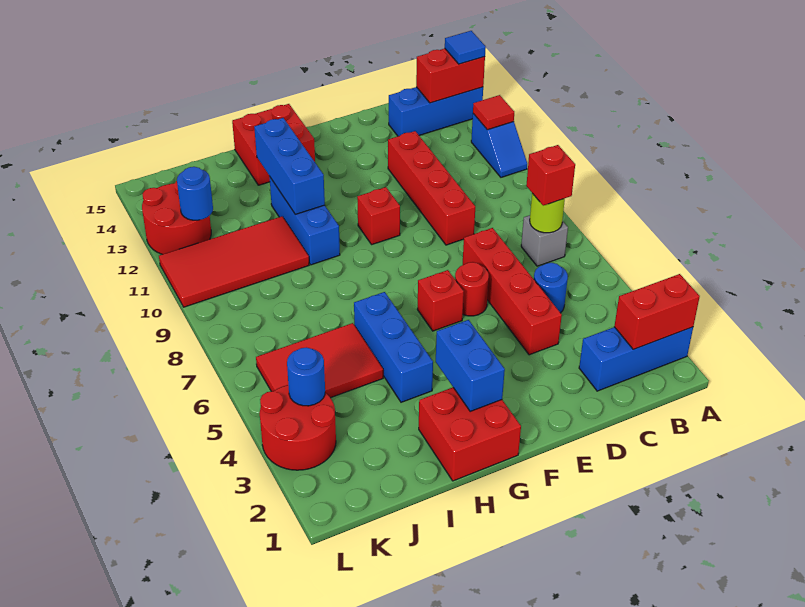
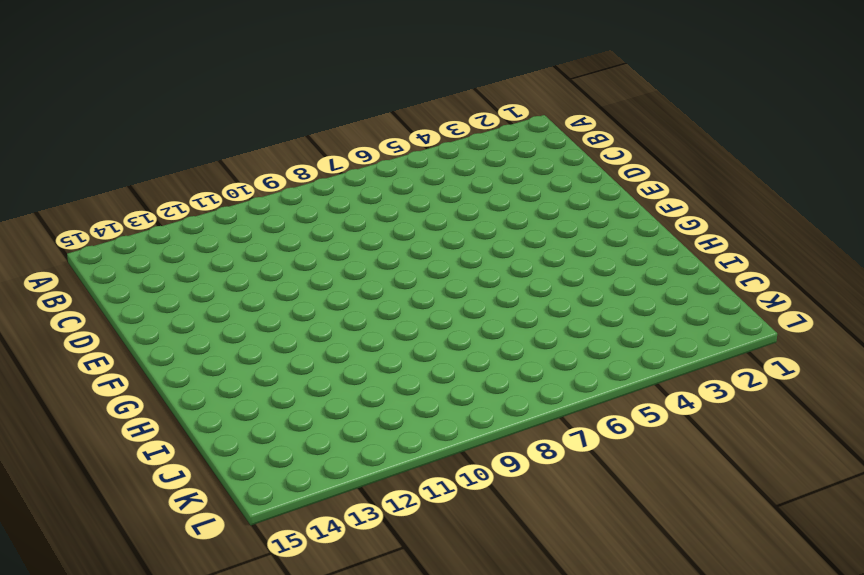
none -> blue 1x3 brick [579,327,693,391]
none -> blue 1x2 slope [471,114,527,177]
none -> blue 1x3 brick [389,87,483,136]

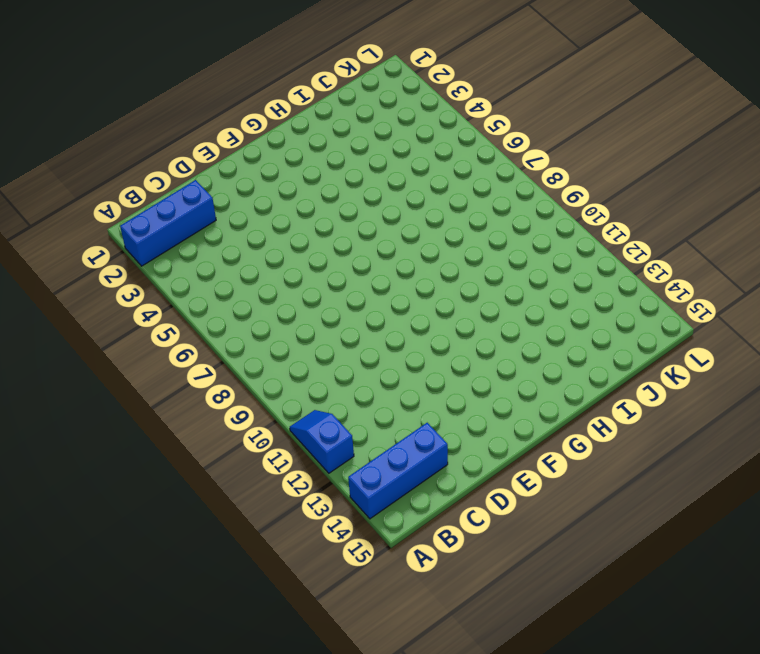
none -> grey 1x1 brick [521,215,568,266]
none -> blue 1x1 round brick [534,263,568,313]
none -> red 1x4 brick [463,228,562,355]

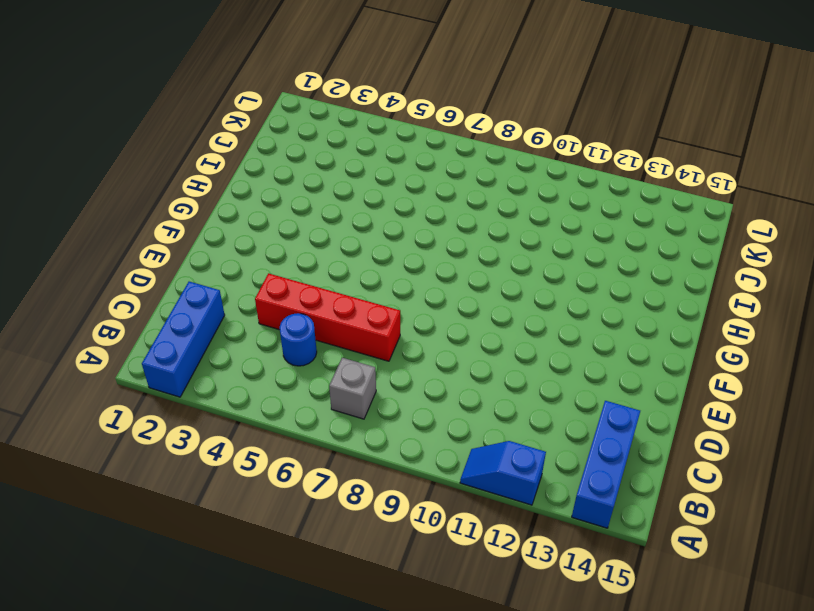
none -> red 1x4 brick [388,131,475,245]
none -> red 1x1 round brick [455,262,489,316]
none -> red 1x1 brick [417,270,464,331]

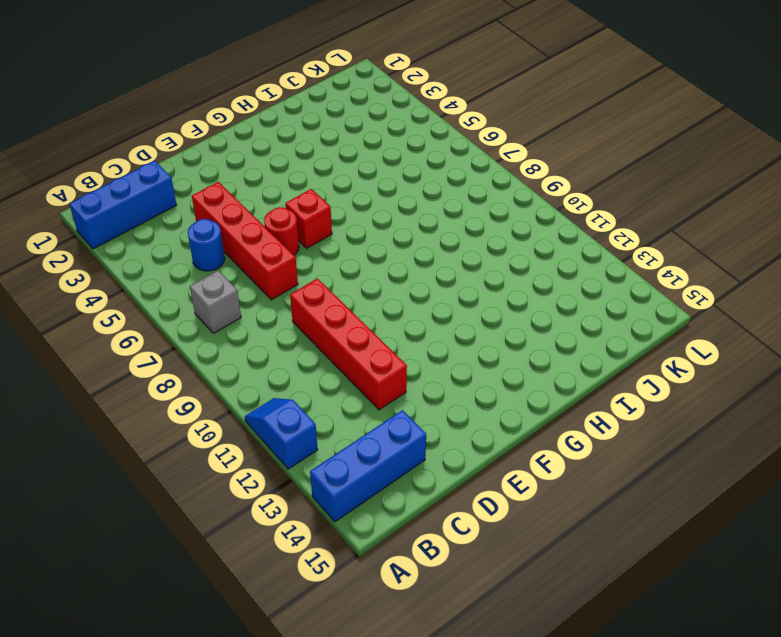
none -> red 1x1 brick [357,187,400,244]
none -> red 2x2 brick [419,387,521,481]
none -> red 2x2 brick [232,104,315,185]

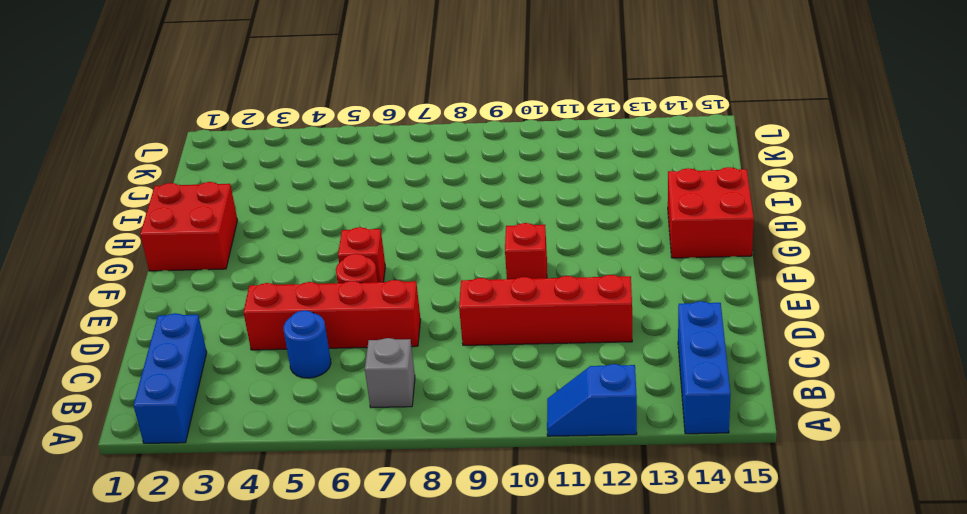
none -> blue 1x3 brick [354,292,433,402]
none -> blue 1x3 brick [269,176,340,265]
none -> red 2x3 tile [256,323,383,398]

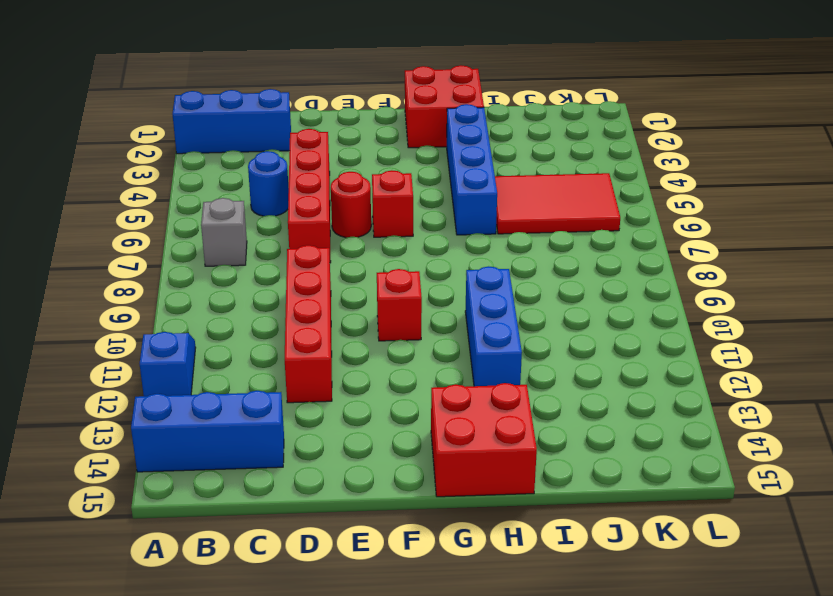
blue 1x4 brick [447,104,497,235] -> blue 1x3 brick [354,292,433,402]
none -> red 2x4 tile [159,216,309,307]
none -> red 2x2 round brick [260,385,336,470]
none -> red 2x2 round brick [142,181,211,254]

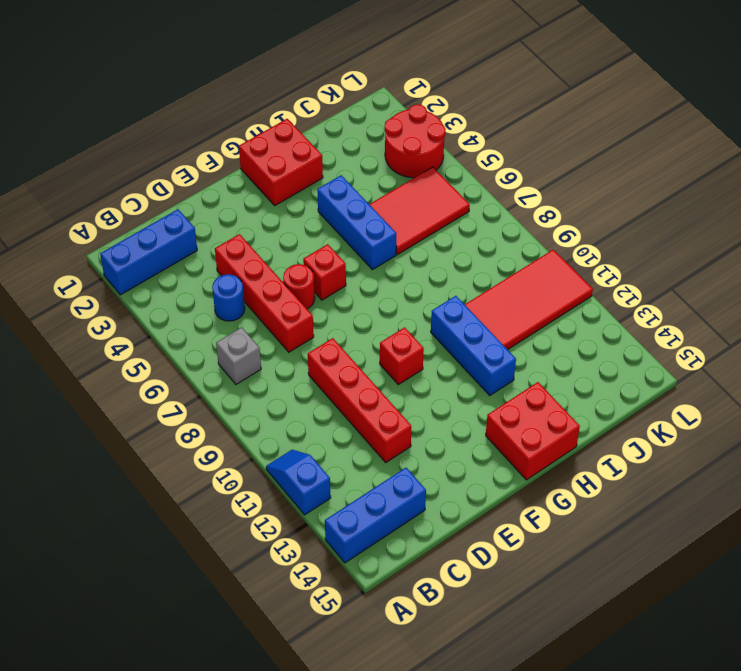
none -> red 2x2 round brick [142,181,211,254]
none -> red 1x2 brick [614,274,700,349]
none -> red 1x1 tile [473,95,514,130]

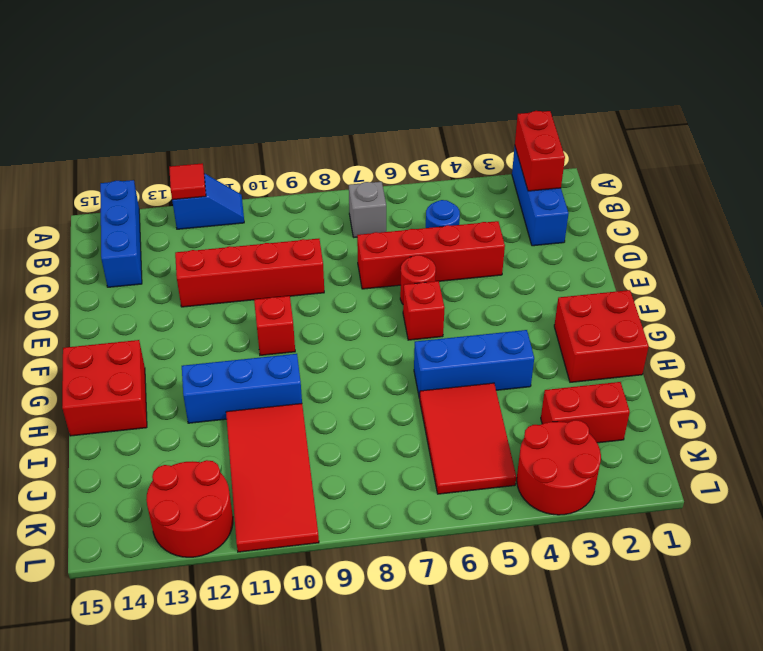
red 1x2 brick [541,382,630,443] -> red 1x2 brick turned to [416,49,485,103]
none -> lime 1x1 round brick [530,193,565,233]
none -> blue 1x2 brick [436,320,505,411]
none -> blue 1x3 brick [254,118,325,214]

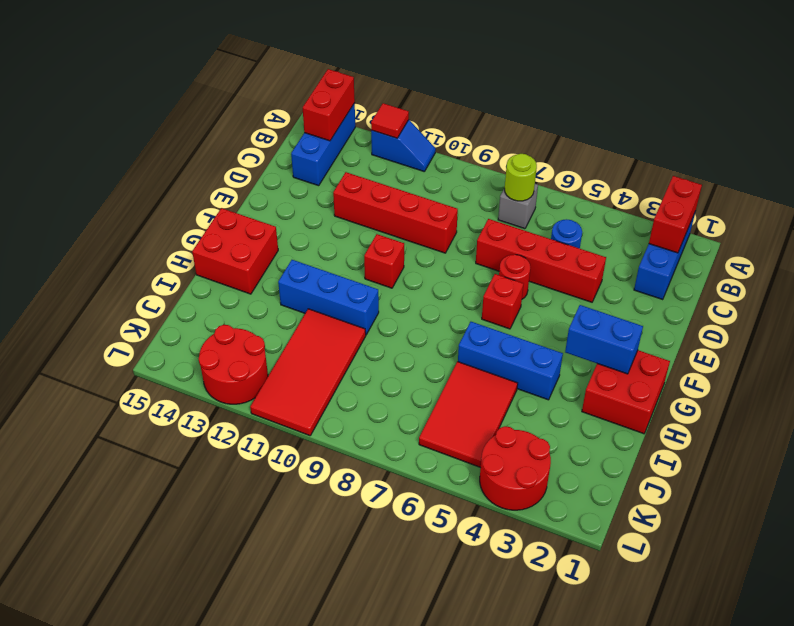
none -> blue 1x3 brick [254,118,325,214]
none -> blue 1x1 round brick [287,347,325,406]
none -> blue 1x1 round brick [177,167,213,220]

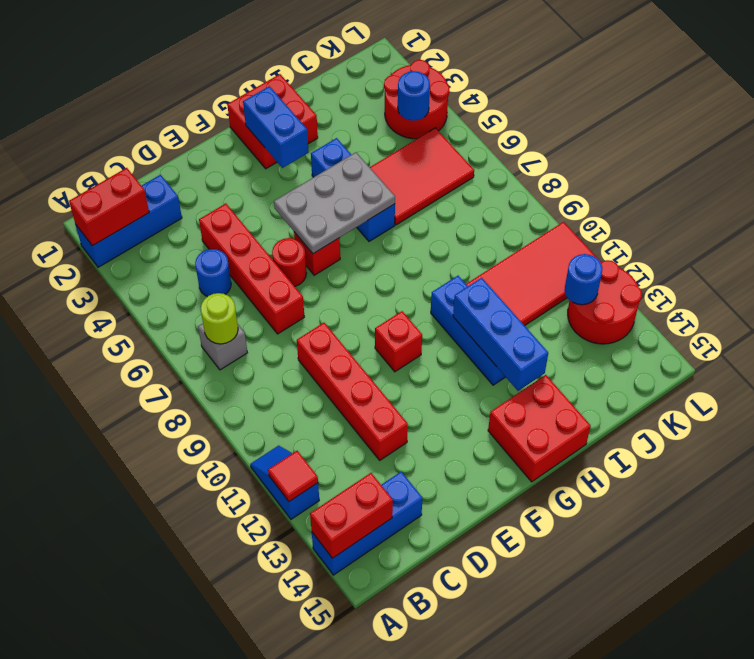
grey 2x3 plate [274,152,395,254] -> none
none -> blue 1x1 tile [445,31,486,64]
none -> red 1x1 brick [526,145,575,206]

